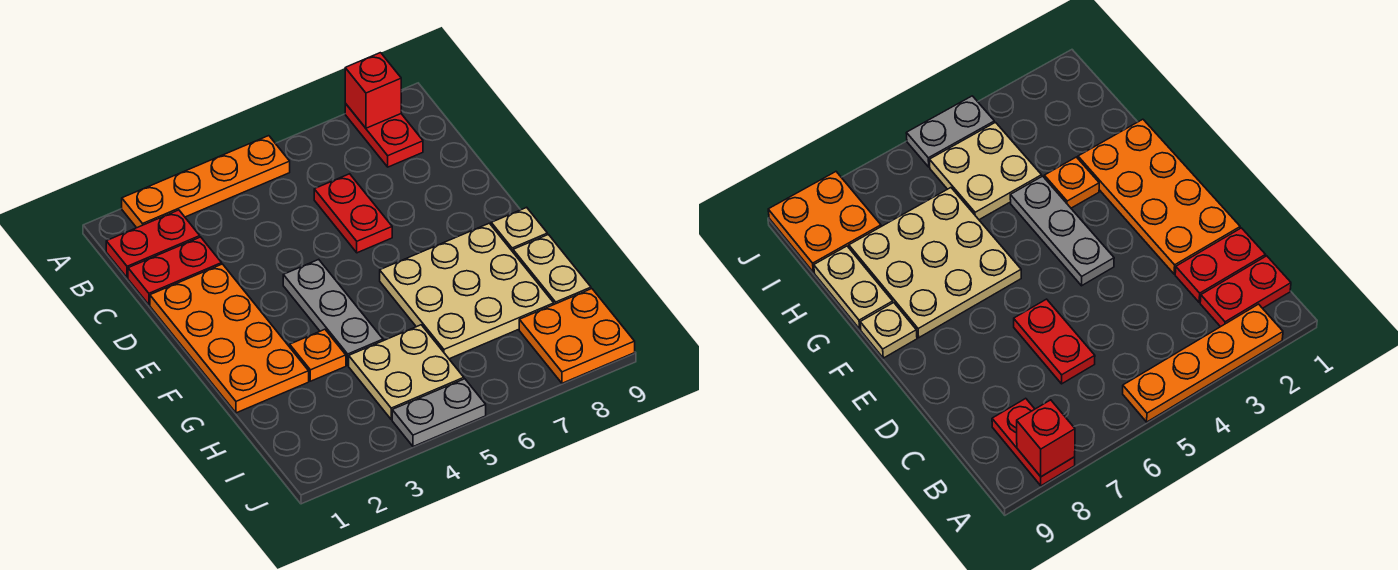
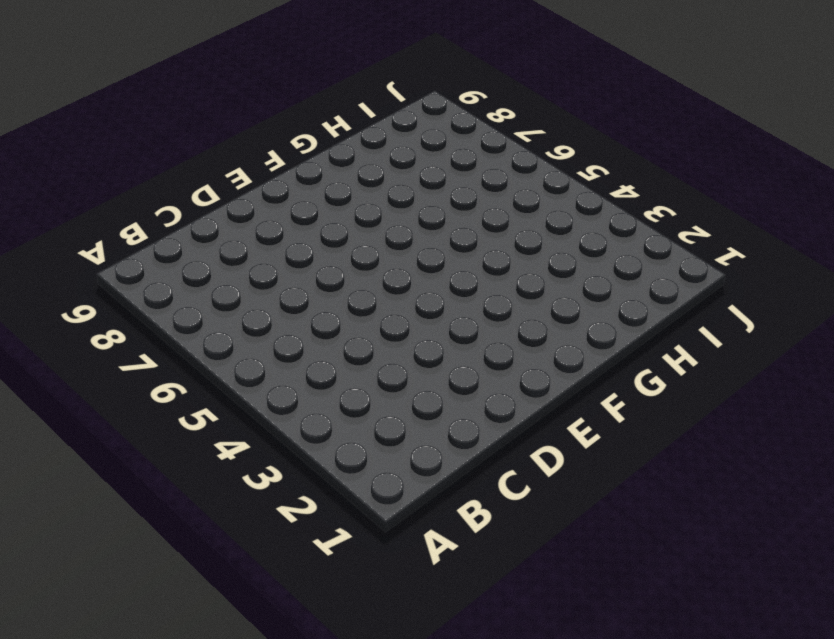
none -> orange 1x4 plate [122,136,290,228]
none -> red 1x2 plate [345,104,423,167]
none -> red 1x2 plate [106,210,200,278]

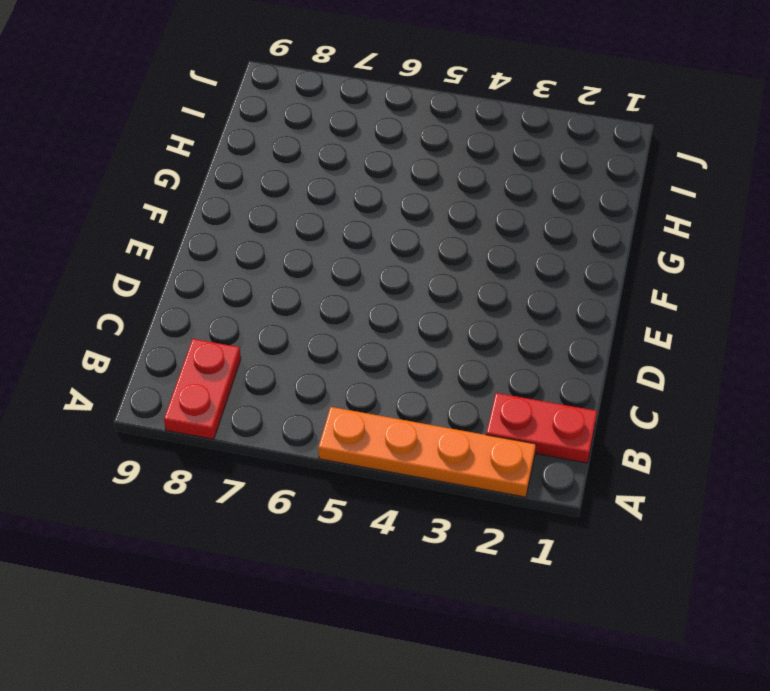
none -> red 1x2 plate [128,237,222,305]
none -> red 1x2 plate [314,174,392,253]
none -> orange 2x4 plate [150,264,309,413]

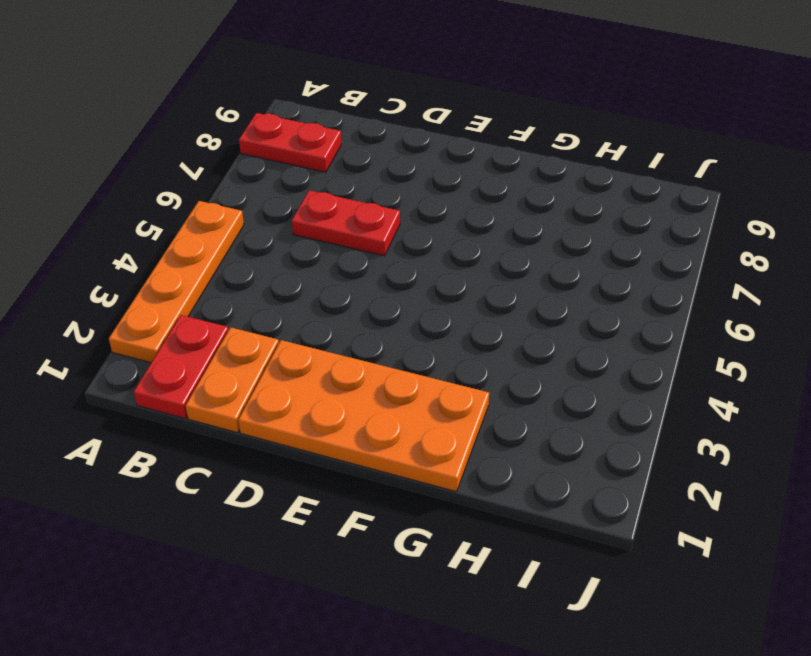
orange 1x2 plate [186,327,279,433] -> red 1x2 plate [128,237,222,305]
none -> grey 1x3 plate [283,259,383,365]
none -> tan 3x3 plate [380,223,554,359]
none -> tan 1x1 plate [491,207,547,252]

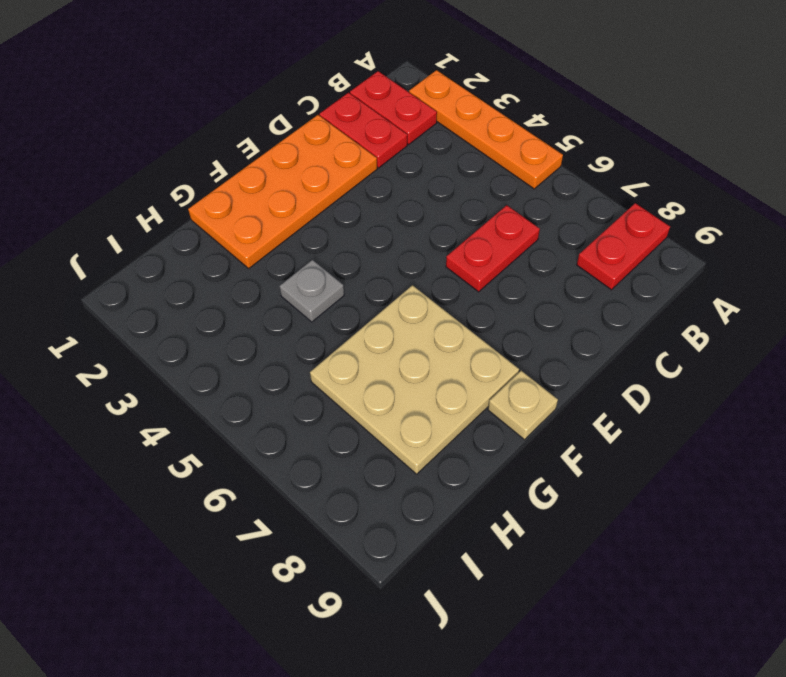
grey 1x1 plate [280,260,344,322] -> grey 1x3 plate [283,259,383,365]
none -> orange 1x1 plate [290,329,346,381]
none -> tan 1x2 plate [513,235,591,304]
none -> tan 2x2 plate [349,325,464,419]

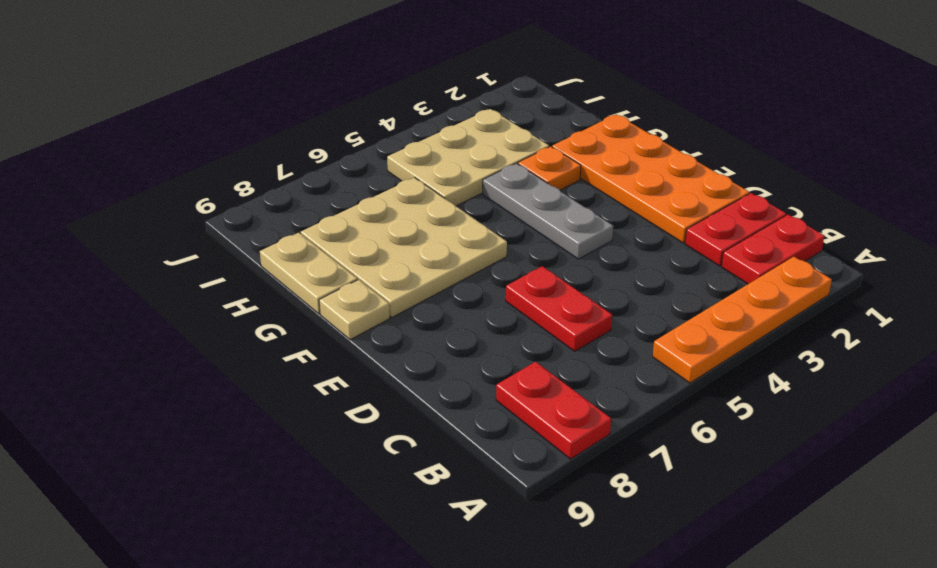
tan 2x3 plate [387,109,549,206] -> tan 2x2 plate [349,325,464,419]
none -> orange 2x2 plate [519,289,635,383]
none -> grey 1x2 plate [392,379,486,447]
none -> red 1x1 brick [345,53,401,128]

